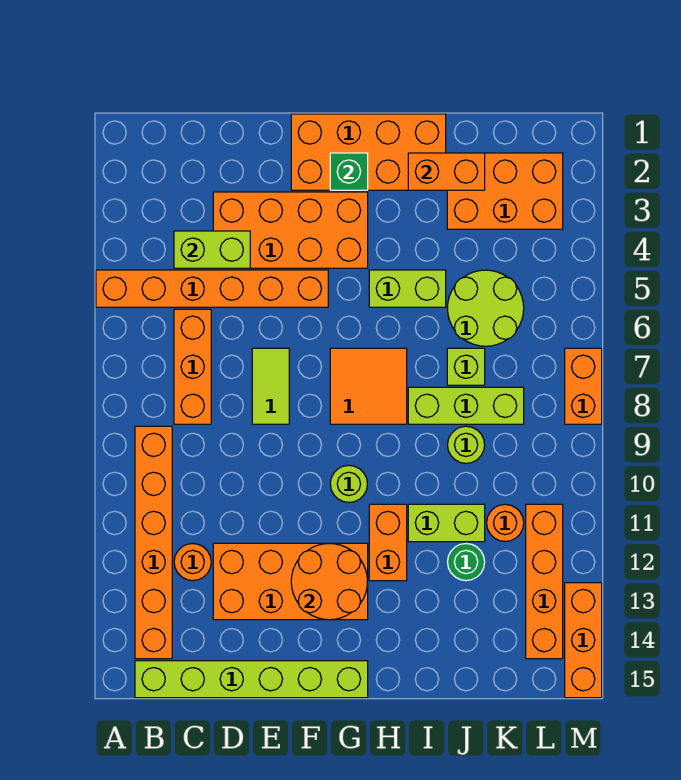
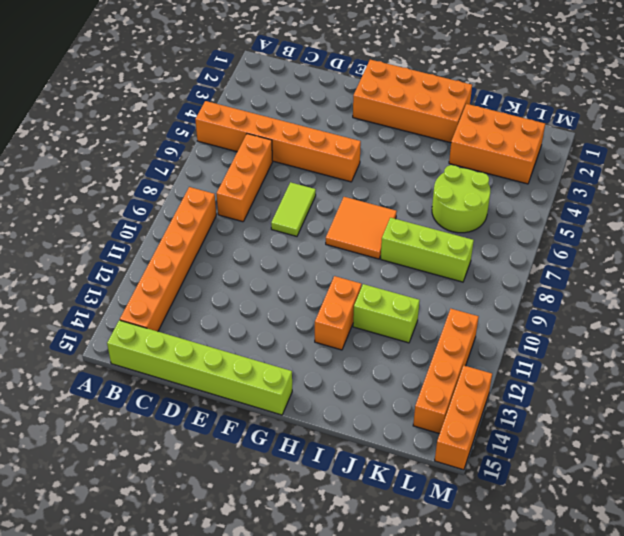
none -> orange 1x1 round brick [174,544,211,581]
none -> orange 2x4 brick [213,192,368,268]
none -> orange 2x4 brick [213,543,368,620]

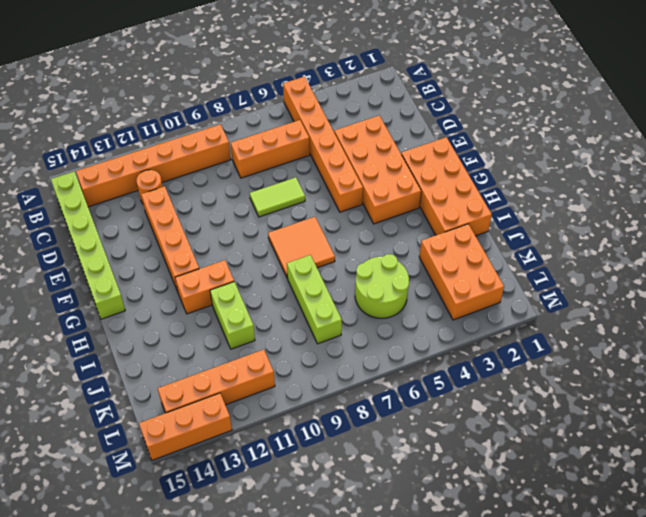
orange 1x4 brick [141,186,199,289] -> orange 2x4 brick [213,543,368,620]
none -> lime 1x1 round brick [330,465,367,502]
none -> lime 1x2 brick [369,270,446,307]
none -> lime 1x1 brick [447,348,485,385]

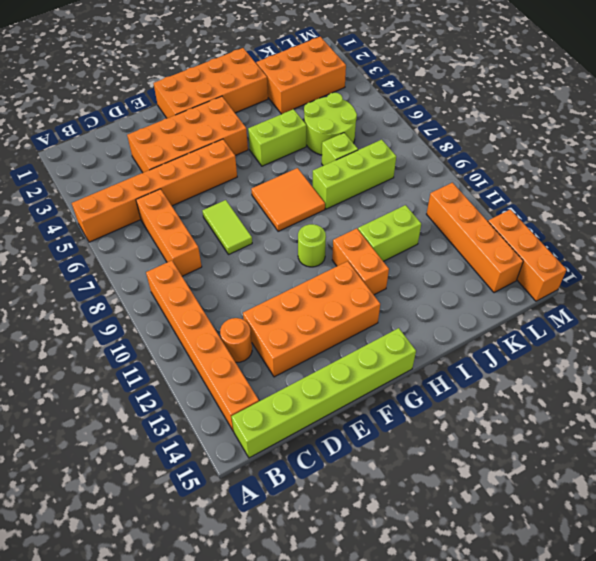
none -> lime 1x1 round brick [448,426,485,463]
none -> green 1x1 round brick [448,544,485,581]
none -> orange 1x1 round brick [487,504,524,542]

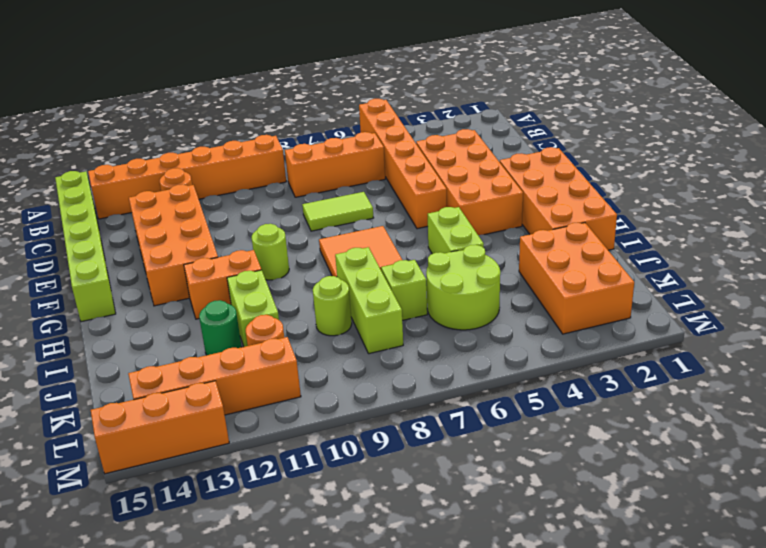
none -> orange 1x2 brick [565,348,602,424]
none -> lime 1x2 brick [174,231,250,268]
none -> orange 2x2 round brick [291,543,368,620]

